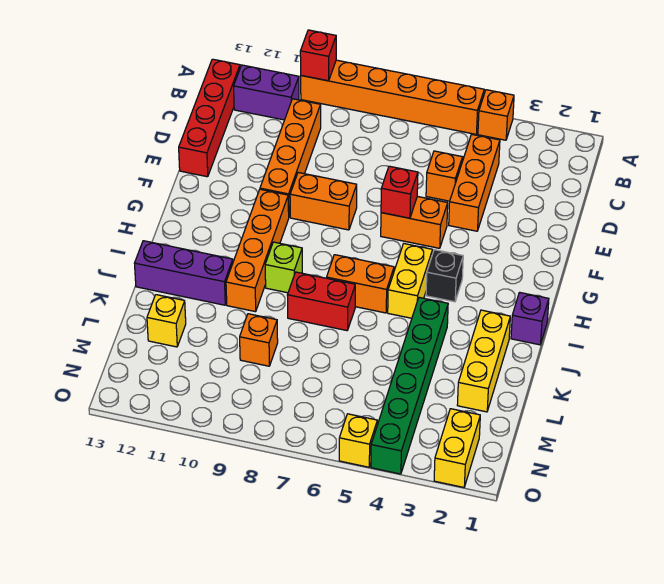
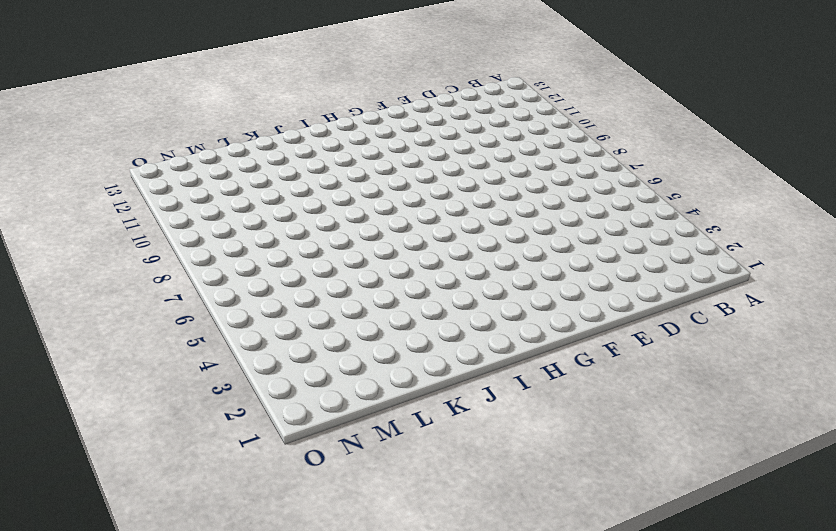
none -> orange 1x1 brick [478,90,514,140]
none -> orange 1x6 brick [301,60,484,134]
none -> purple 1x2 brick [234,65,299,120]

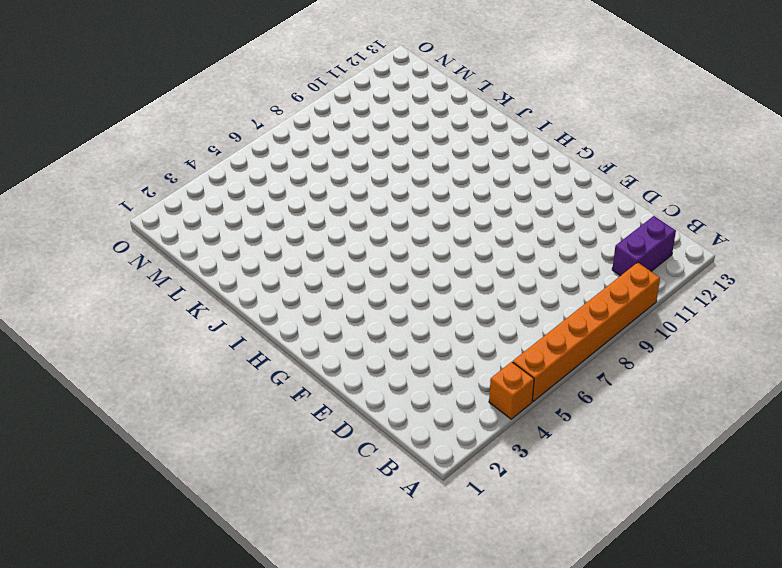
none -> red 1x4 brick [179,59,240,177]
none -> orange 1x3 brick [449,134,500,231]
none -> orange 1x4 brick [260,99,321,216]

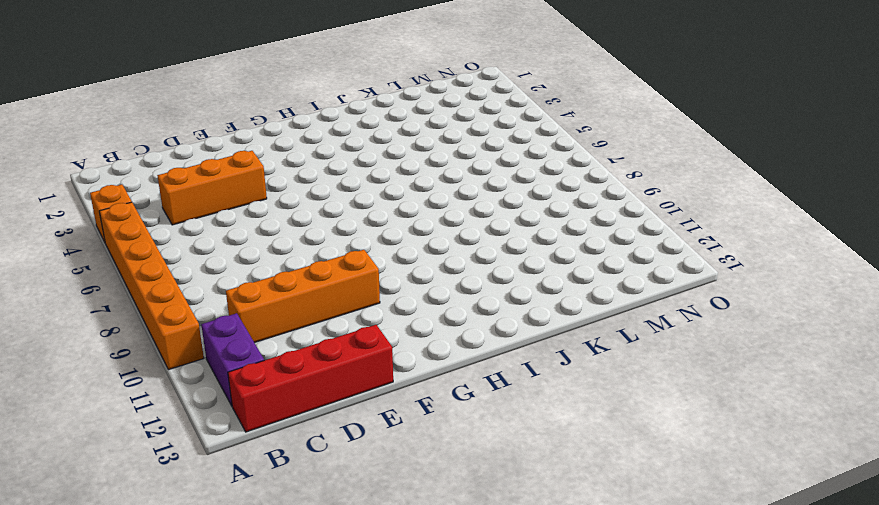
none -> orange 1x1 brick [426,151,463,201]
none -> orange 1x2 brick [381,196,448,248]
none -> orange 1x2 brick [290,172,357,230]

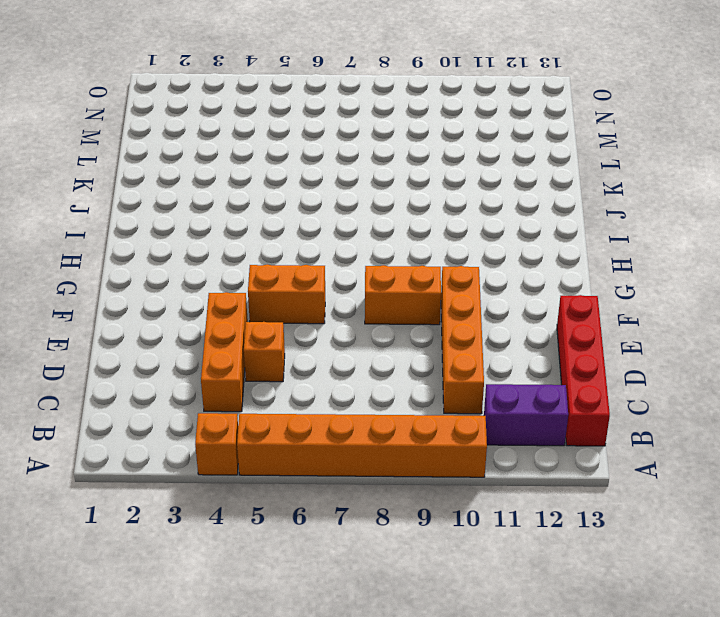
none -> orange 1x4 brick [226,189,289,312]
none -> black 1x1 brick [426,250,463,302]
none -> yellow 1x2 brick [388,244,433,318]

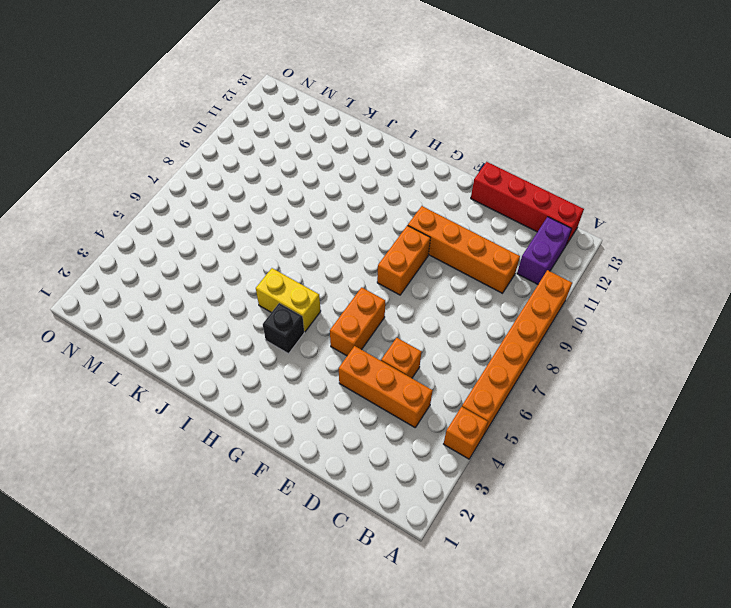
none -> orange 1x4 brick [226,189,289,312]
none -> purple 1x1 brick [511,292,549,345]
none -> orange 1x2 brick [327,255,394,313]

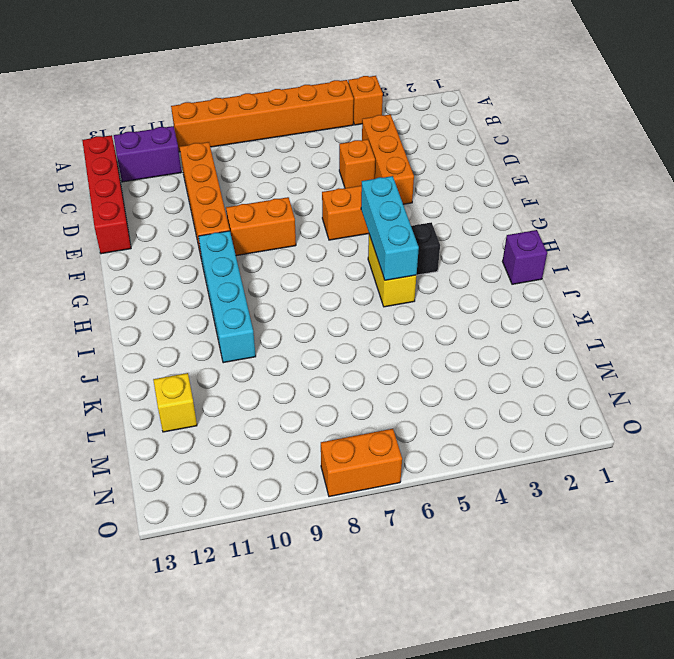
cyan 1x3 brick [361,176,419,280] -> none
cyan 1x4 brick [199,231,256,363] -> orange 1x4 brick [226,189,289,312]
orange 1x2 brick [321,429,402,497] -> orange 1x2 brick moved to [327,255,394,313]
none -> lime 1x1 brick [265,242,302,293]
none -> yellow 1x3 brick [457,310,510,412]
none -> green 1x6 brick [371,297,448,474]

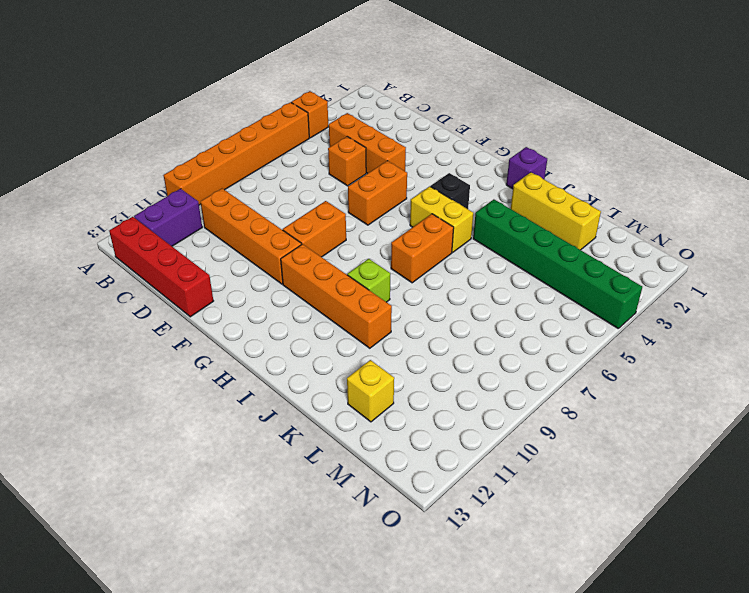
none -> red 1x2 brick [287,272,355,331]
none -> purple 1x3 brick [134,241,233,305]
none -> orange 1x1 brick [240,314,278,366]

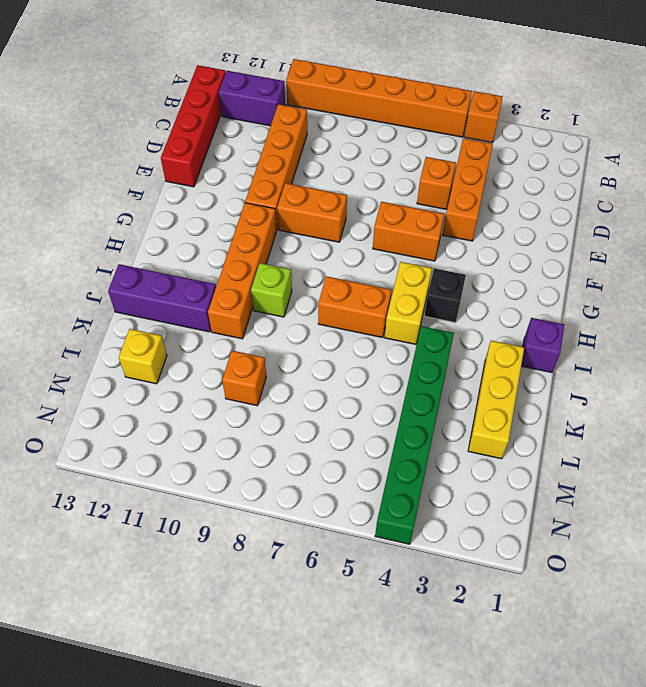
none -> red 1x2 brick [287,272,355,331]
none -> yellow 1x2 brick [434,409,480,487]
none -> yellow 1x1 brick [339,414,377,467]

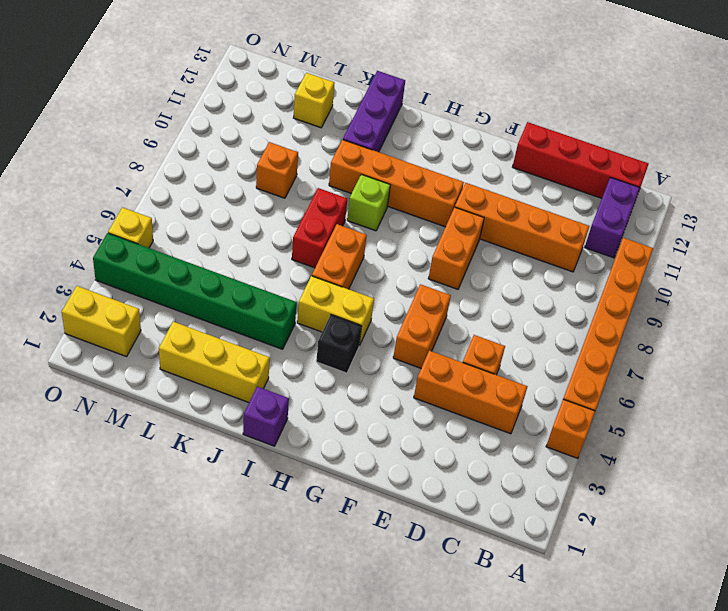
none -> red 1x1 brick [300,30,336,81]
none -> red 1x1 brick [381,166,418,218]

